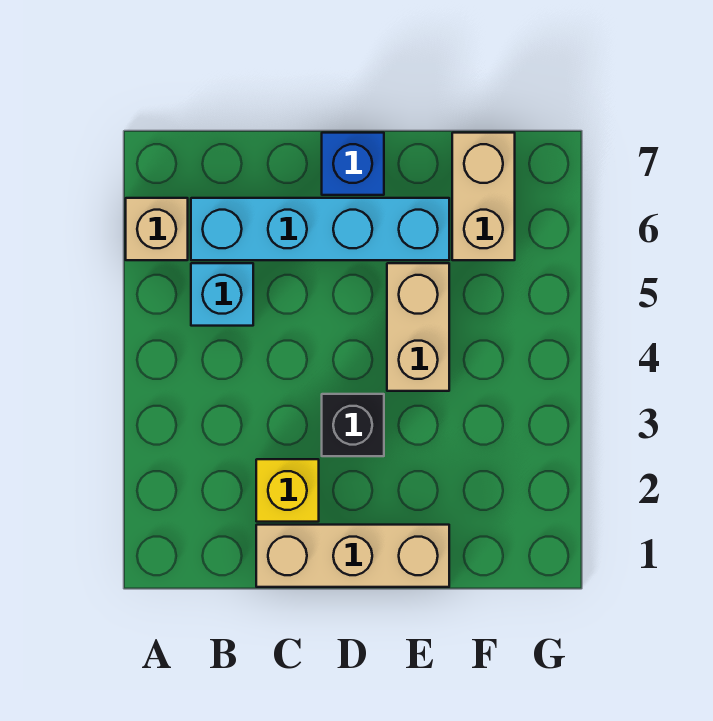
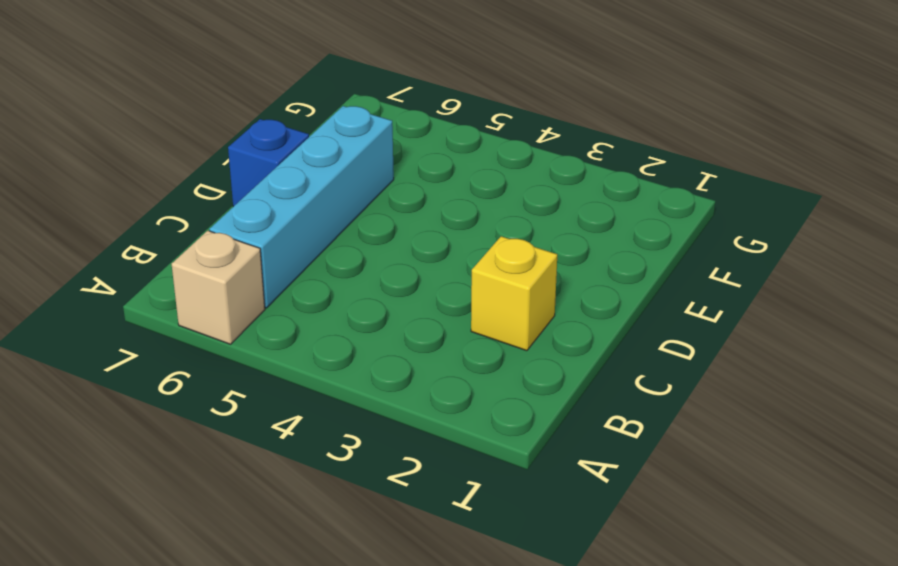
none -> cyan 1x1 brick [191,263,253,326]
none -> tan 1x3 brick [256,525,449,587]

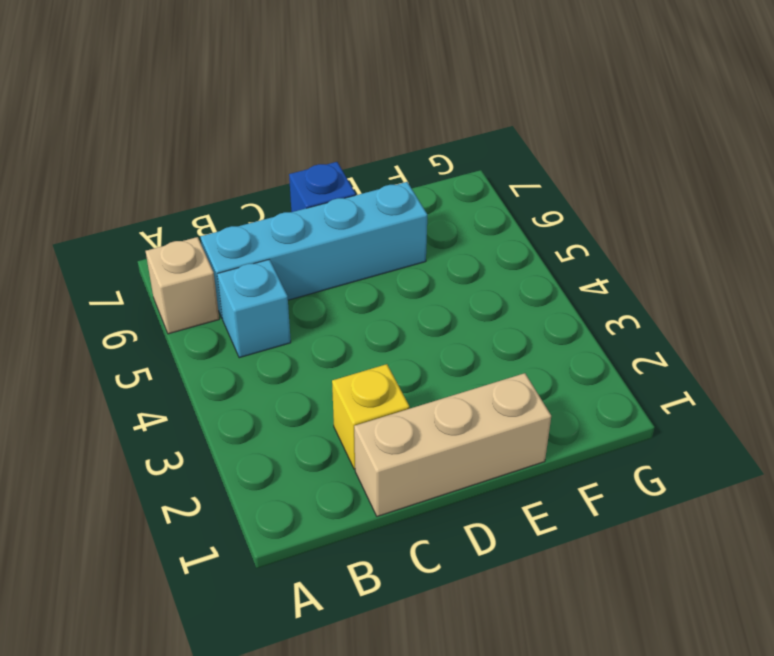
none -> black 1x1 brick [322,394,384,456]
none -> tan 1x2 brick [387,263,449,391]

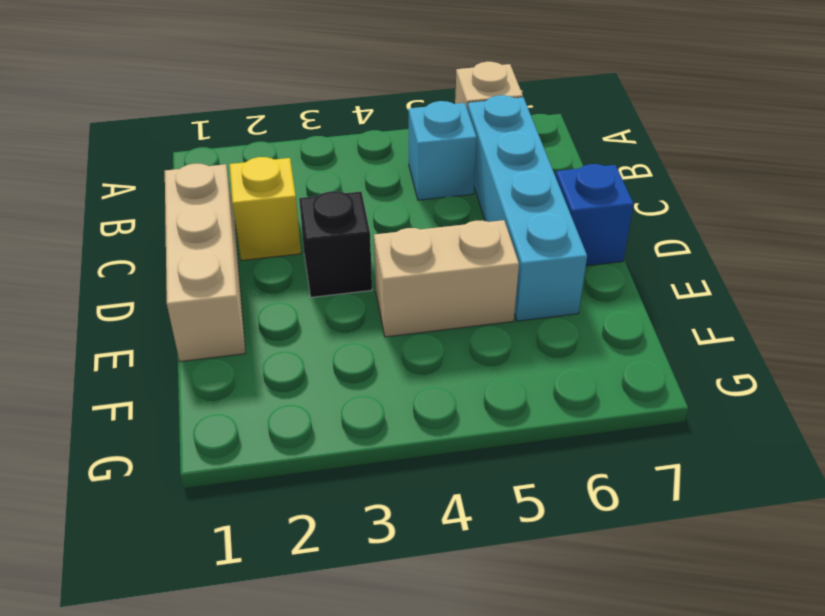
none -> tan 1x2 brick [452,133,515,260]

